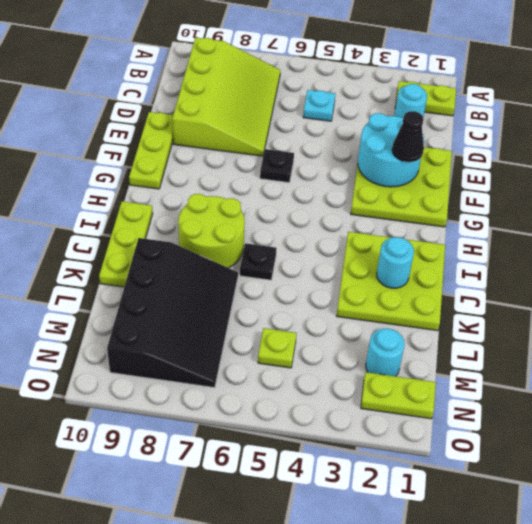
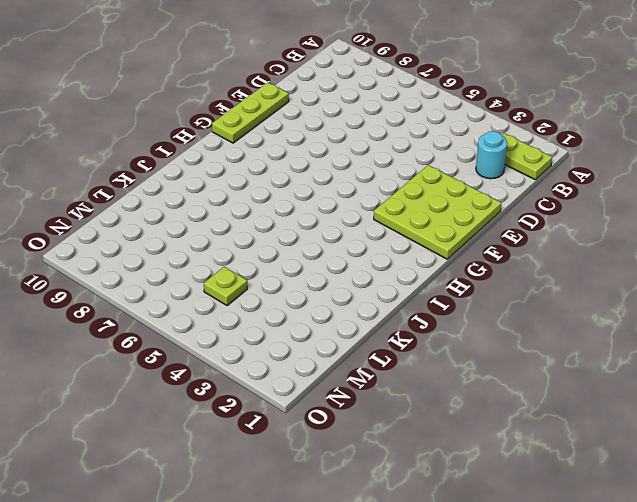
none -> lime 3x4 slope [172,38,280,156]
none -> cyan 1x1 plate [303,90,335,121]
none -> black 1x1 plate [260,149,294,183]

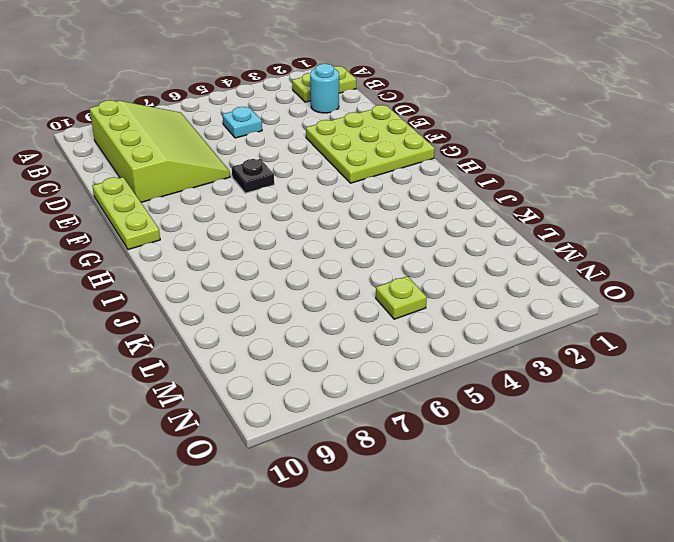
none -> lime 3x3 plate [337,232,445,331]
none -> lime 2x2 round brick [178,194,245,268]
none -> lime 1x3 plate [99,201,153,287]

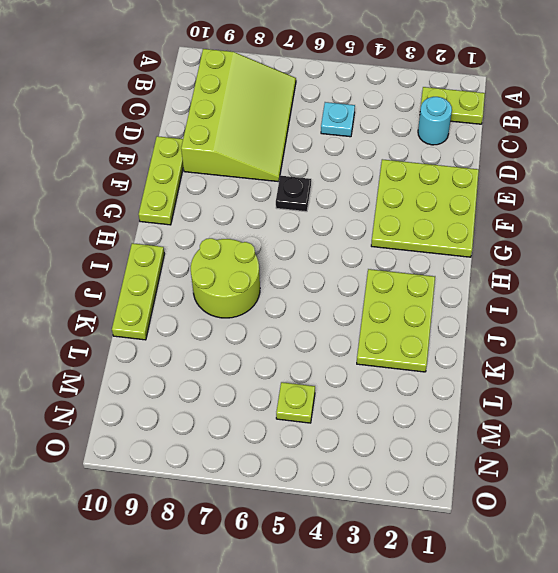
lime 2x3 plate [357,269,435,372] -> lime 3x3 plate [337,232,445,331]
none -> black 1x1 plate [240,243,277,280]
none -> black 3x4 slope [107,238,238,388]
none -> cyan 1x1 round brick [366,328,405,376]

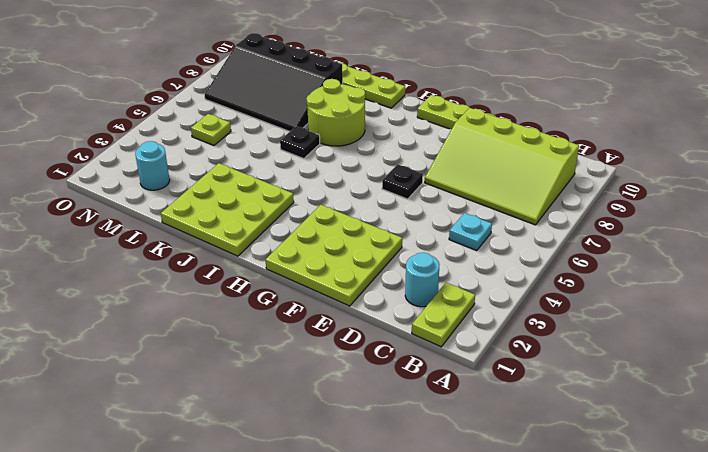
none -> lime 1x2 plate [361,372,436,419]
none -> cyan 2x2 round brick [358,113,424,187]
none -> cyan 1x1 round brick [377,237,414,288]

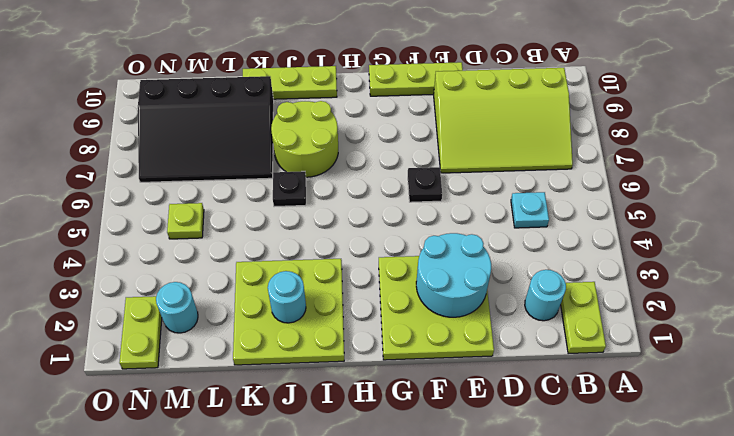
none -> black 1x1 cone [392,111,424,162]

